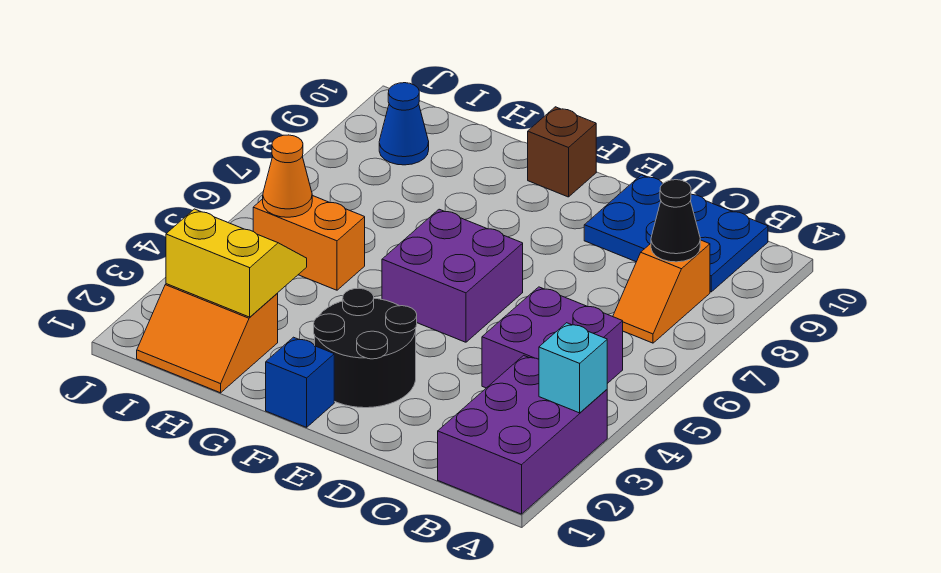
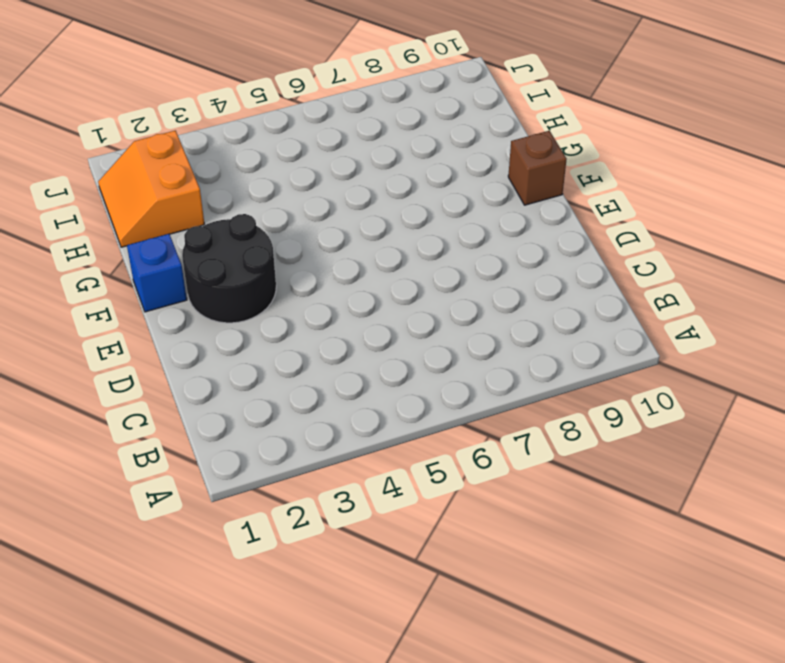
none -> purple 2x3 brick [438,355,607,514]
none -> purple 2x2 brick [482,287,623,388]
none -> orange 1x2 slope [613,240,710,343]

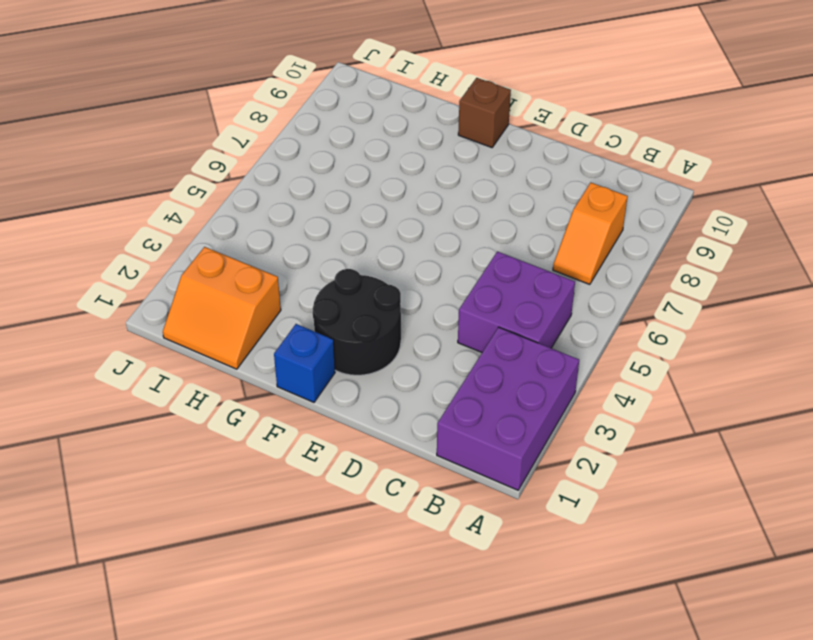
none -> blue 2x3 plate [584,175,768,292]
none -> purple 2x2 brick [382,209,523,342]
none -> orange 1x2 brick [253,196,365,290]

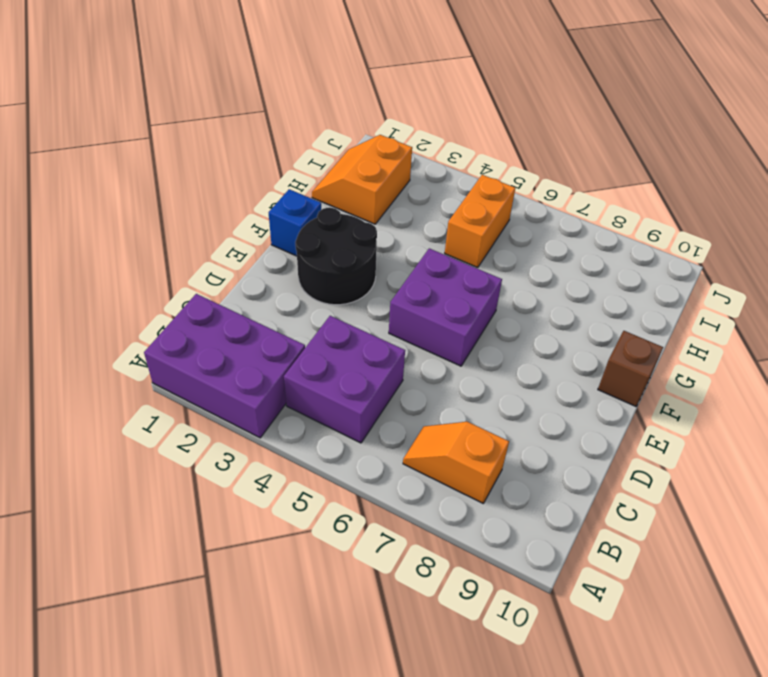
none -> blue 2x3 plate [584,175,768,292]
none -> blue 1x1 cone [379,83,429,165]
none -> cyan 1x1 brick [539,323,607,413]

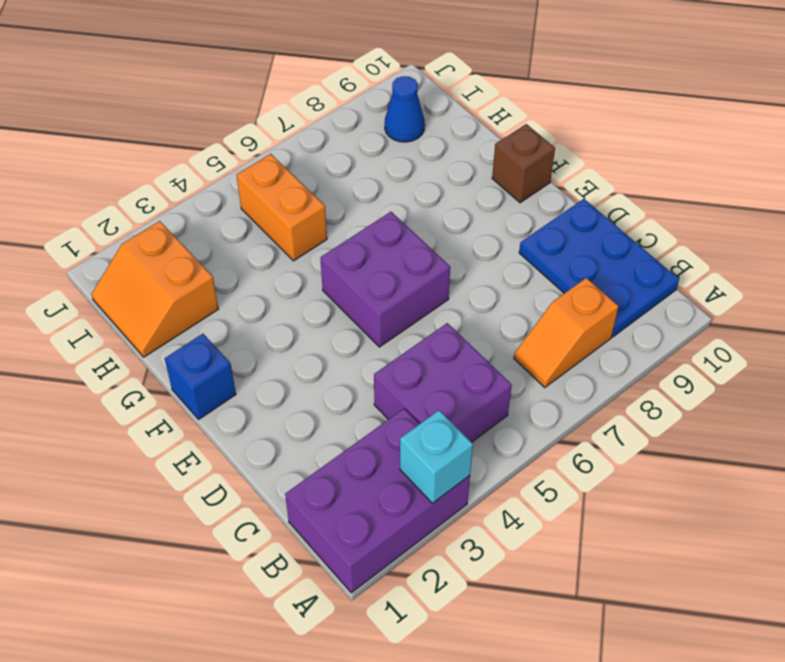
none -> black 2x2 round brick [314,288,417,408]
none -> black 1x1 cone [651,180,700,262]
none -> yellow 2x2 slope [166,209,307,317]

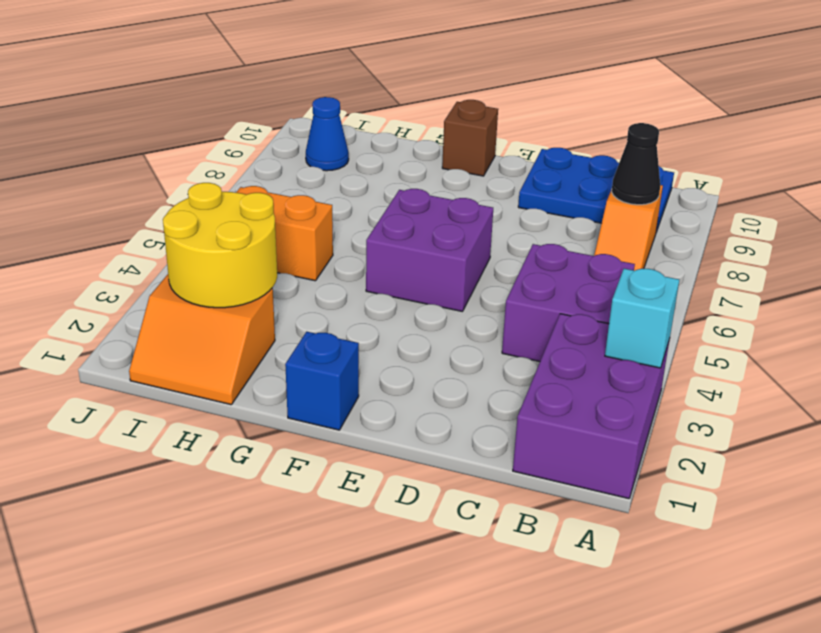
yellow 2x2 round brick [163,183,277,308] -> yellow 2x2 slope [166,209,307,317]
none -> black 2x2 round brick [314,288,417,408]
none -> orange 1x1 cone [263,135,312,217]

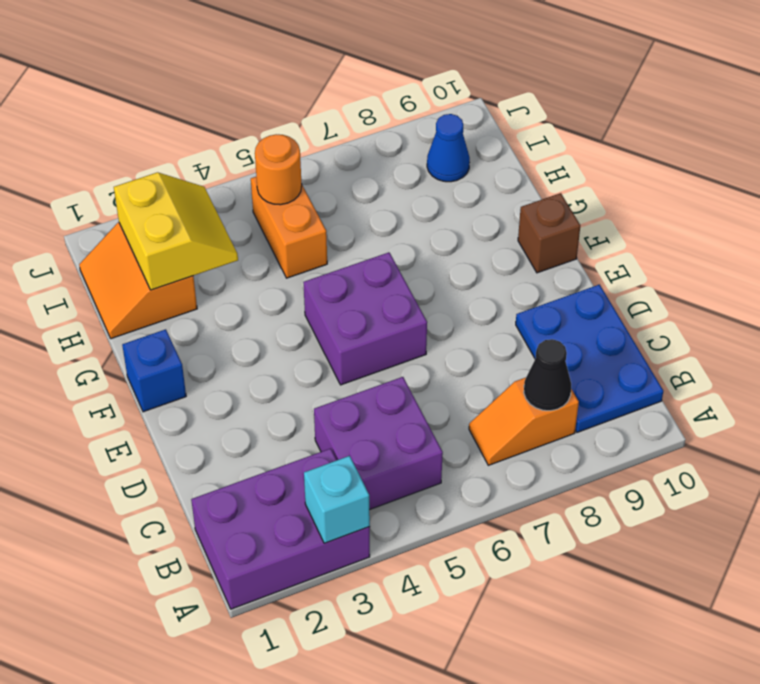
orange 1x1 round brick [255,134,302,205] -> orange 1x1 cone [263,135,312,217]
none -> black 2x2 round brick [314,288,417,408]

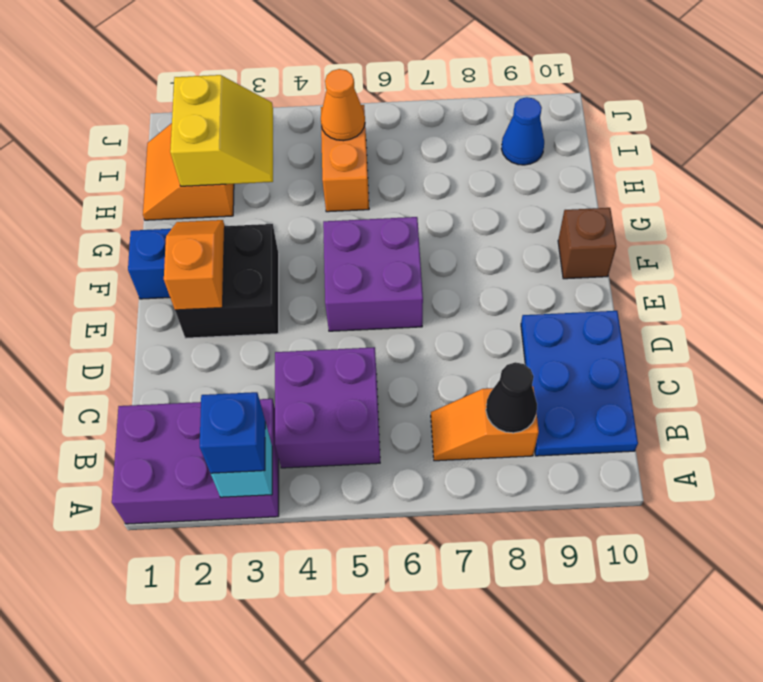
blue 1x1 brick [200,392,265,473] -> none
black 2x2 brick [175,224,279,338] -> black 2x2 round brick [314,288,417,408]
orange 1x2 slope [164,220,225,310] -> none

